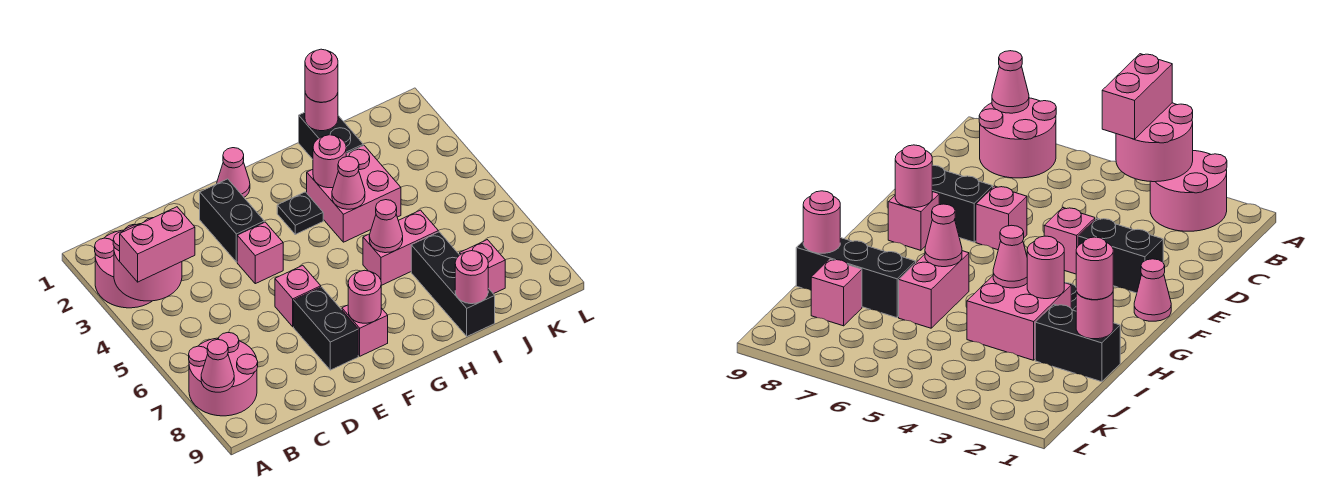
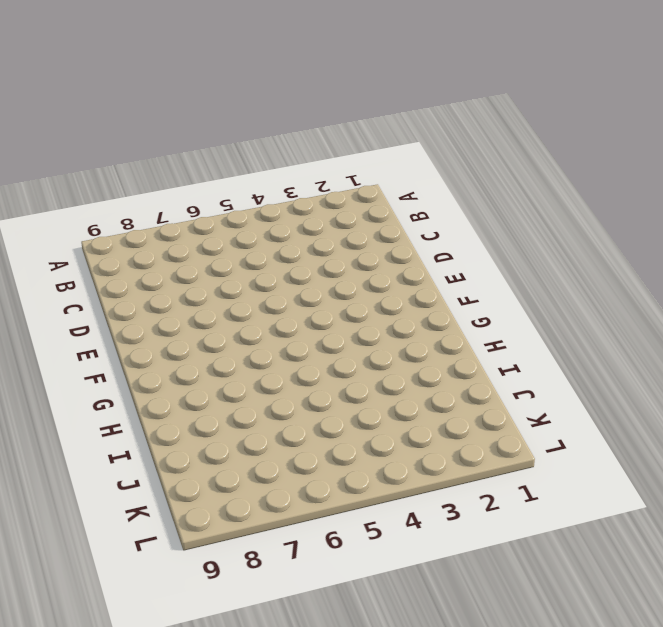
none -> pink 2x2 round brick [95,224,152,308]
none -> pink 2x2 round brick [189,333,258,416]
none -> black 1x2 brick [200,179,264,262]

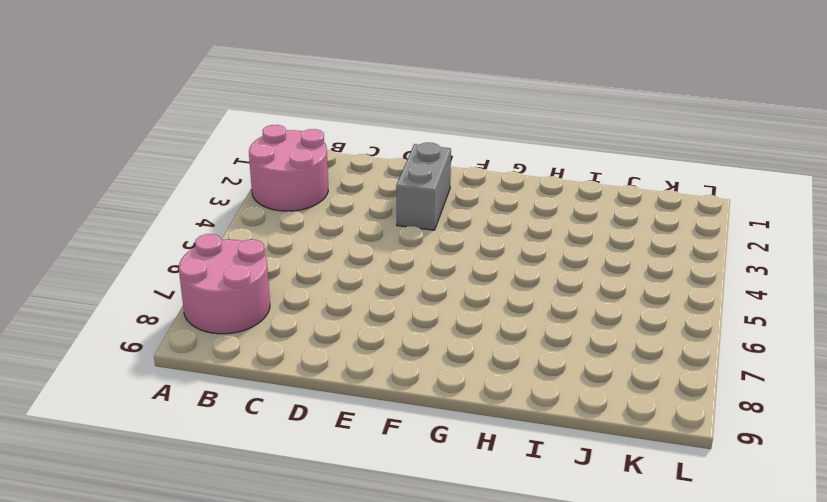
grey 1x2 brick [396,143,451,230] -> black 1x2 brick [200,179,264,262]
none -> pink 1x1 brick [237,222,283,284]
none -> pink 1x1 brick [275,265,321,327]
none -> black 1x2 brick [294,287,358,370]

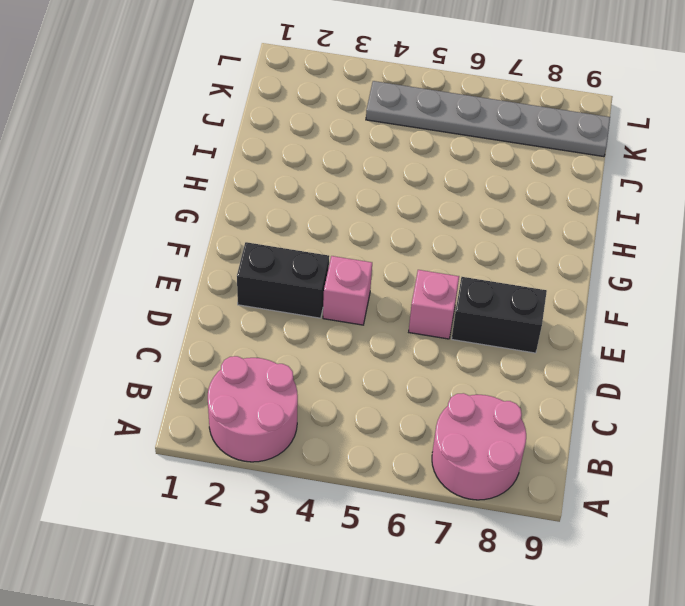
grey 1x6 plate [366,81,610,157] -> none
none -> pink 1x1 cone [217,148,250,197]
none -> pink 1x1 brick [342,305,388,356]
none -> black 1x1 plate [277,192,323,234]

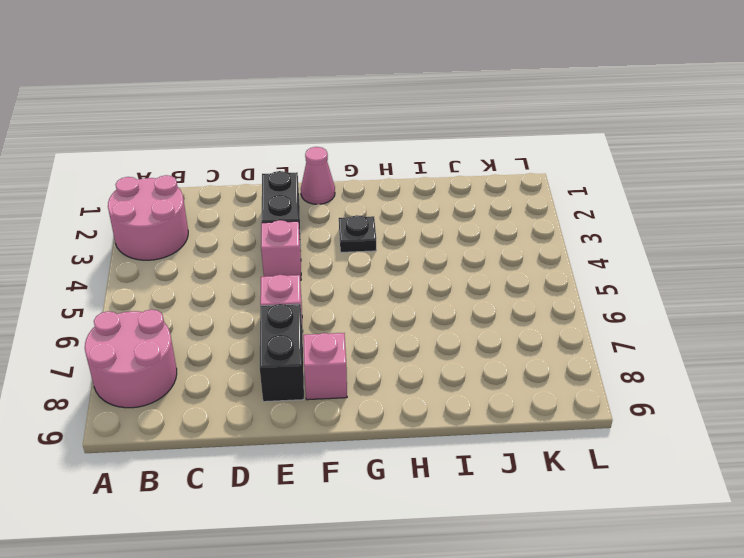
none -> pink 2x2 brick [307,145,401,242]
none -> pink 1x2 brick [363,210,438,285]
none -> black 1x2 brick [299,112,363,159]

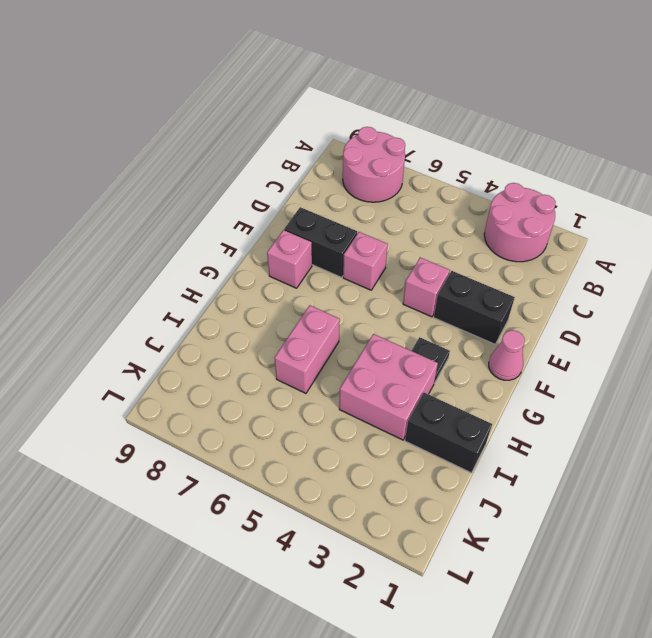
none -> black 1x3 brick [411,232,495,336]
none -> pink 1x1 brick [460,240,505,294]
none -> pink 2x2 round brick [113,218,182,301]

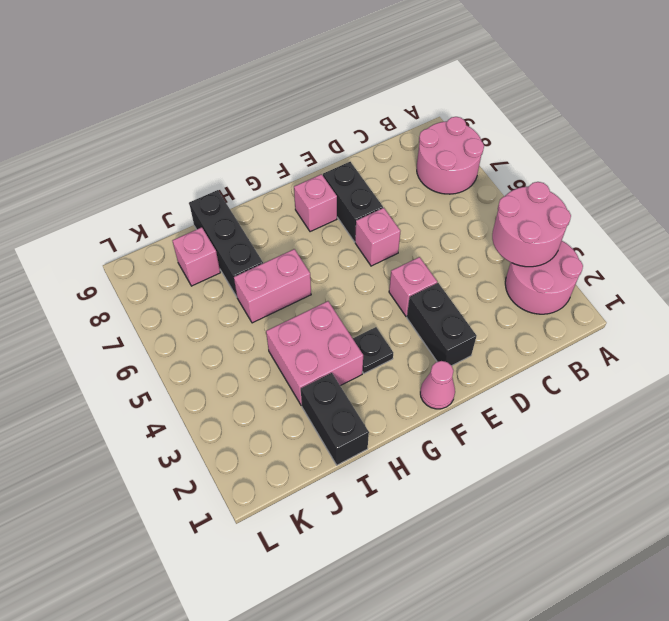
none -> pink 1x1 cone [201,339,234,392]
none -> pink 1x1 round brick [348,270,381,323]
none -> pink 1x1 round brick [313,135,346,188]

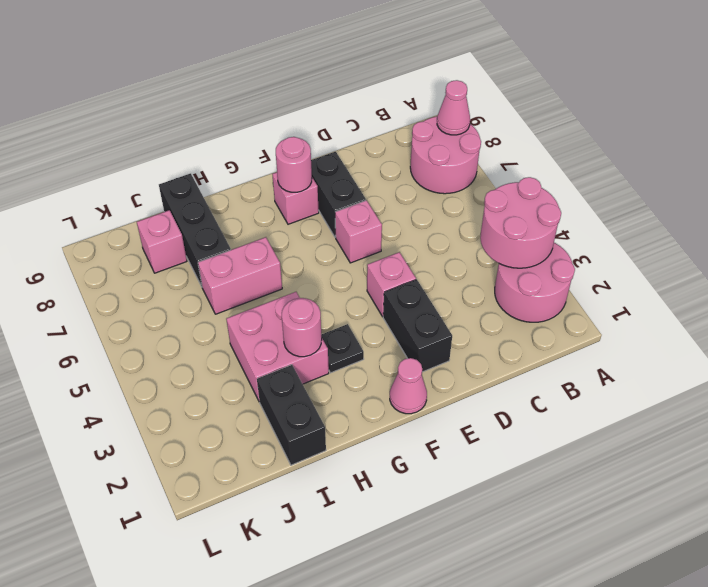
none -> pink 1x1 cone [332,156,365,209]
none -> pink 1x1 cone [369,200,403,253]
none -> pink 1x1 round brick [305,93,338,131]

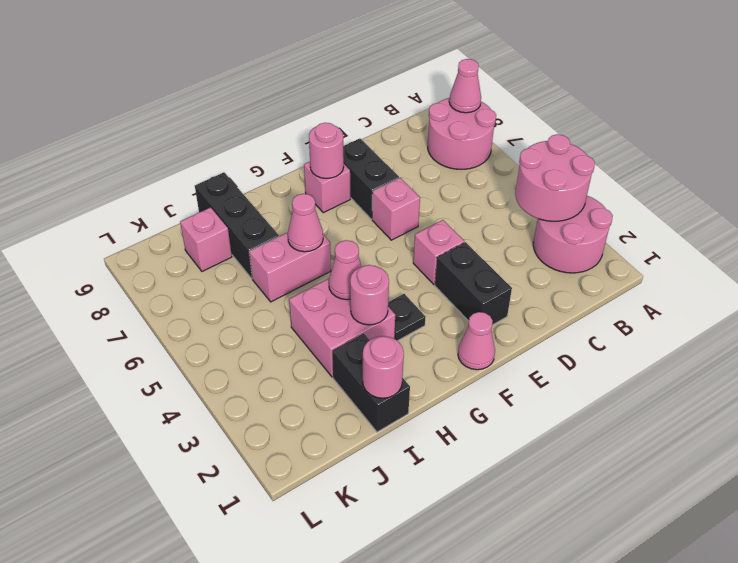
none -> pink 1x1 round brick [455,251,488,304]
none -> pink 1x2 brick [120,207,195,282]
none -> pink 1x1 round brick [305,49,338,102]

